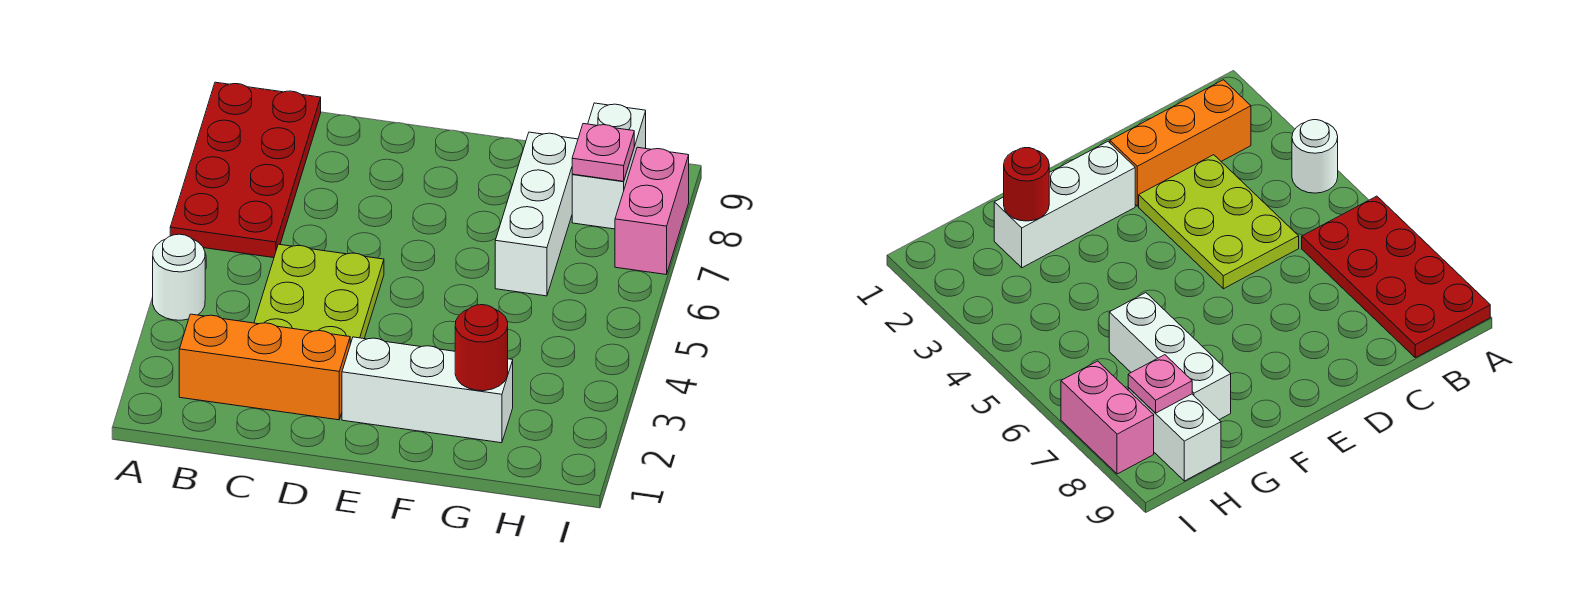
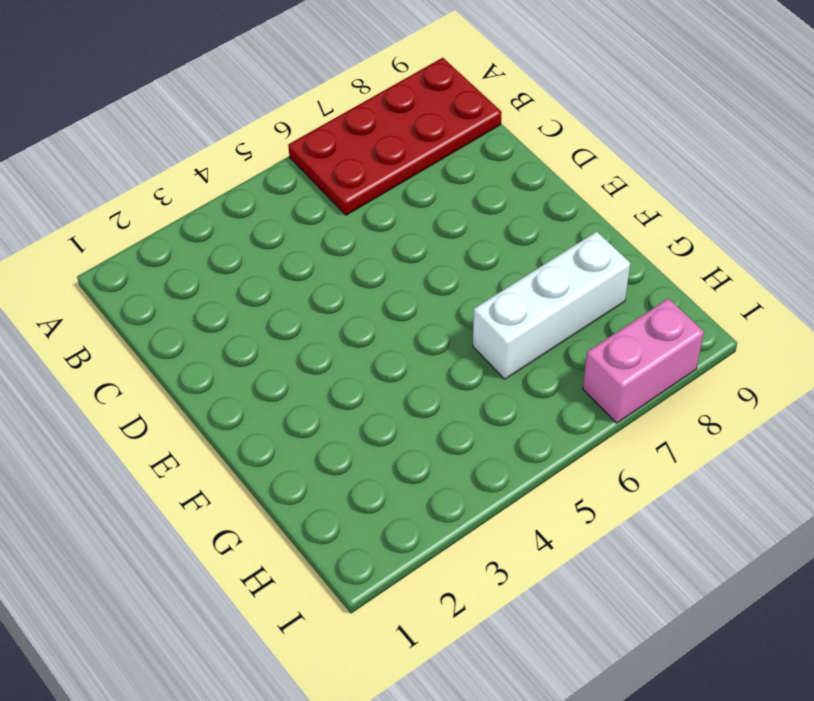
none -> white 1x1 round brick [153,234,205,320]
none -> orange 1x3 brick [179,314,350,420]

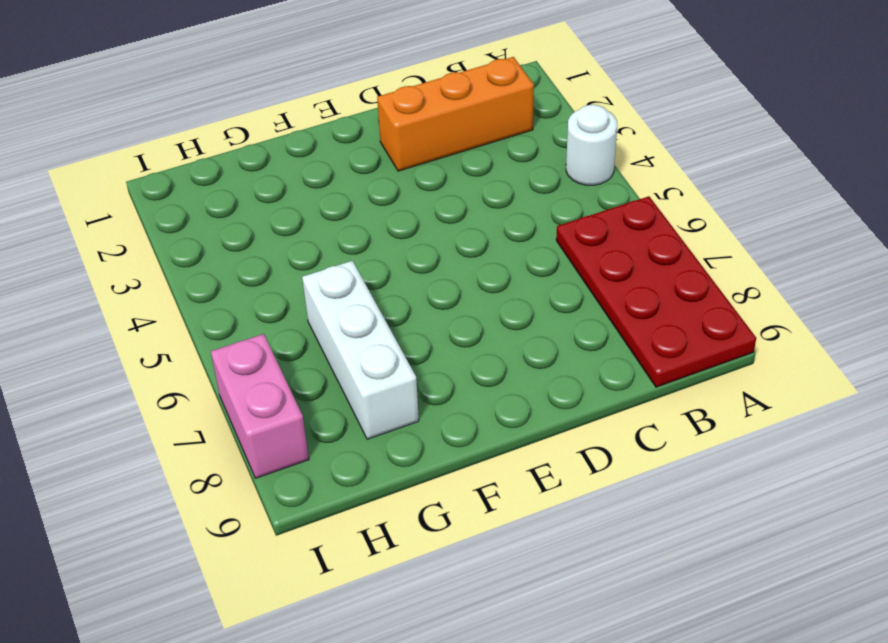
none -> lime 2x3 plate [254,244,384,344]
none -> white 1x3 brick [342,337,513,443]

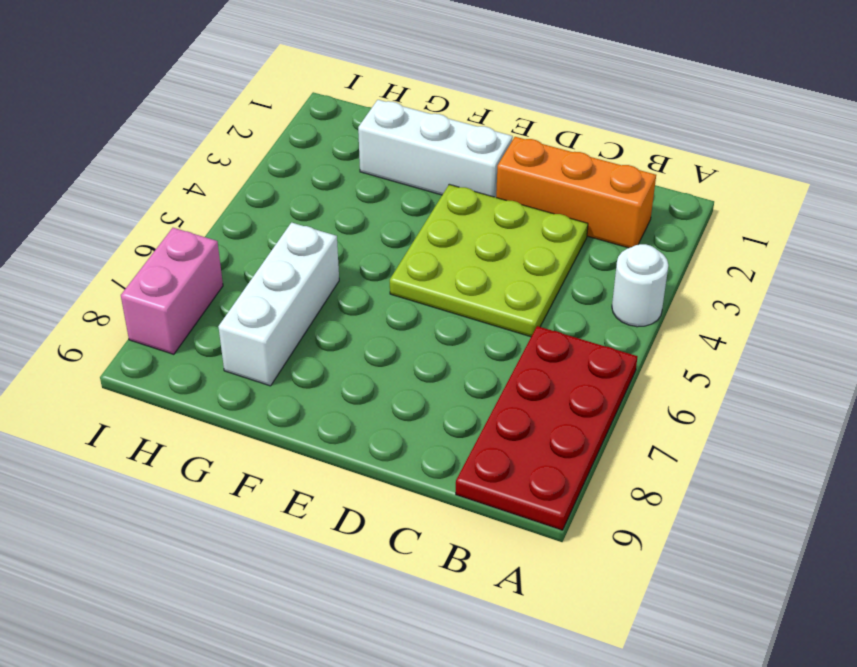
lime 3x3 plate [390,184,588,337] -> lime 2x3 plate [254,244,384,344]
none -> white 1x2 brick [572,103,646,229]
none -> red 1x1 round brick [455,305,508,391]

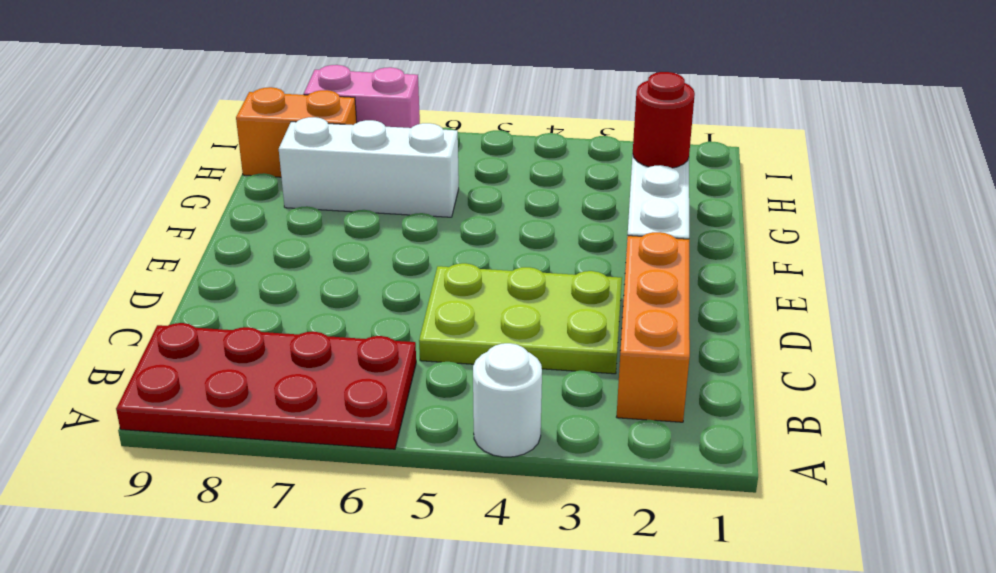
orange 1x2 brick [236,87,357,177] -> white 1x2 brick [572,103,646,229]
none -> pink 1x1 plate [572,124,634,181]

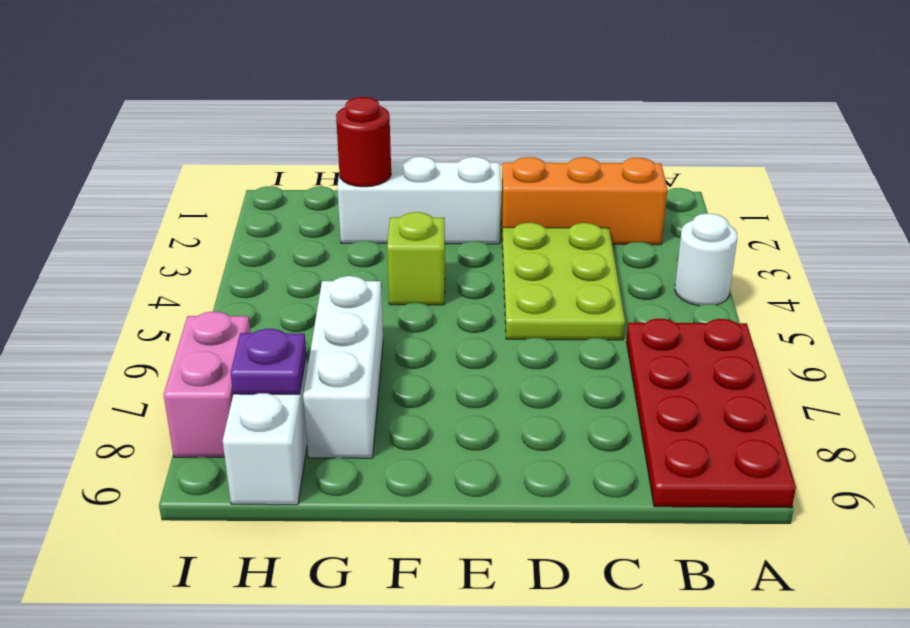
lime 1x1 brick [387,212,445,305] -> none
purple 1x1 plate [231,329,306,394] -> pink 1x1 plate [572,124,634,181]

